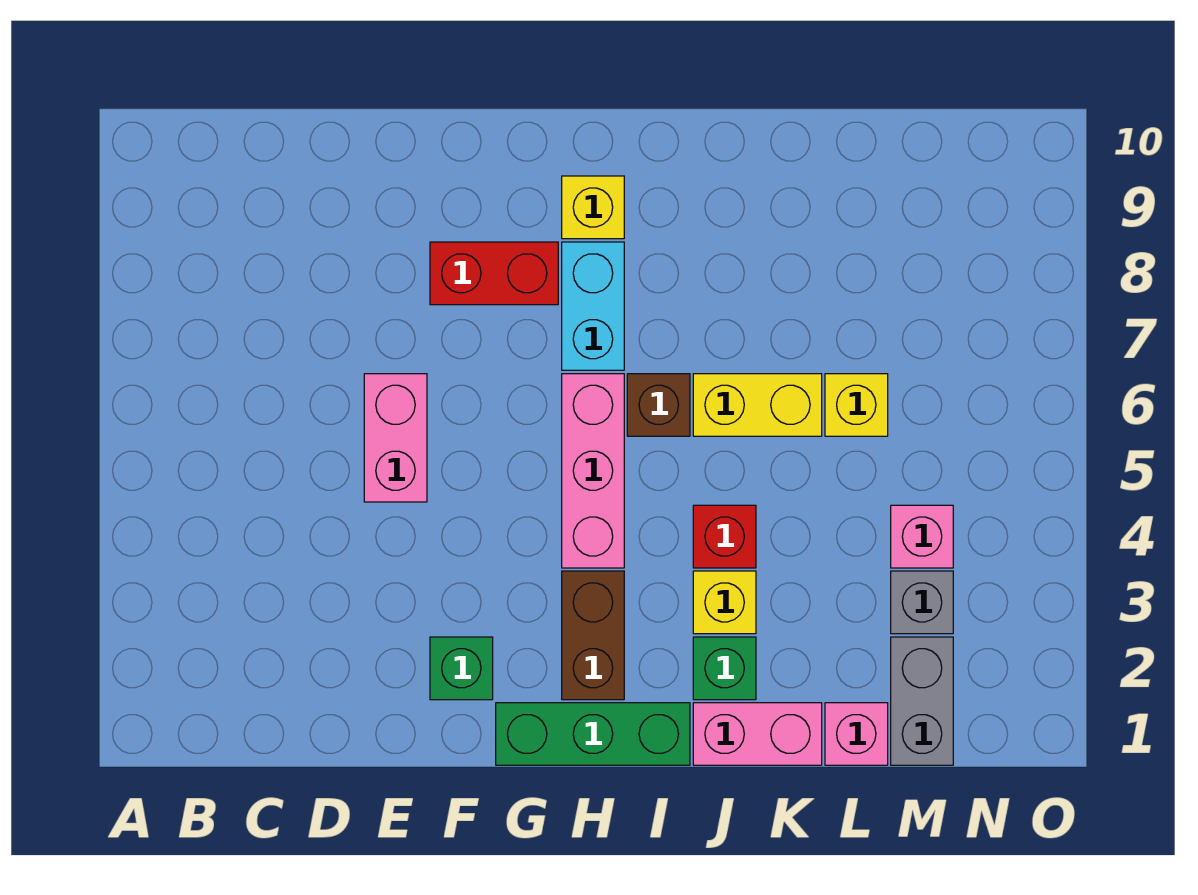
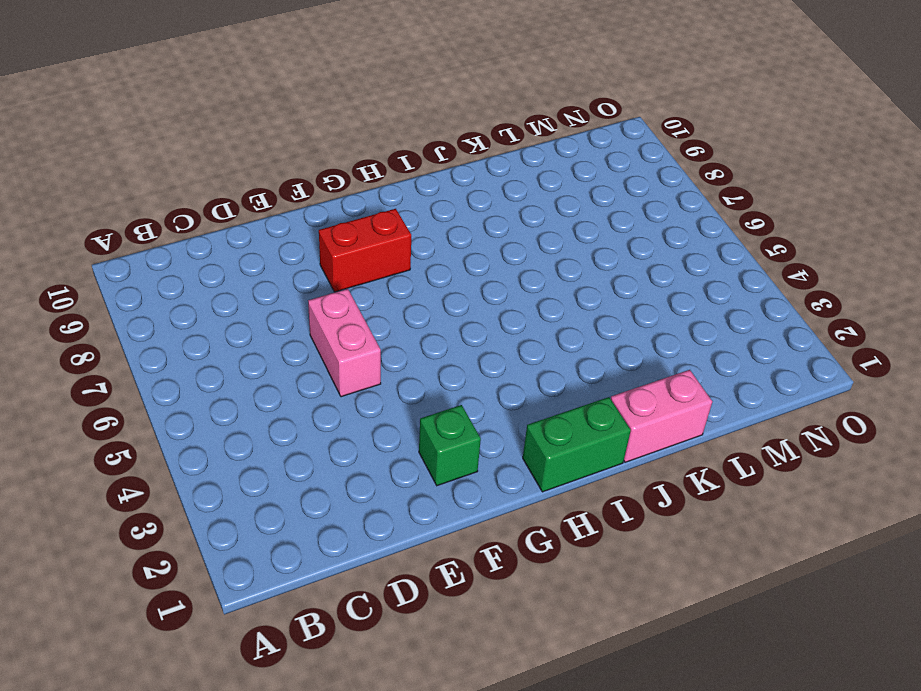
green 1x2 brick [523,397,631,492] -> green 1x3 brick [496,703,690,765]
none -> brown 1x2 brick [562,571,624,700]
none -> pink 1x3 brick [562,374,624,568]
none -> cyan 1x2 brick [562,242,624,370]

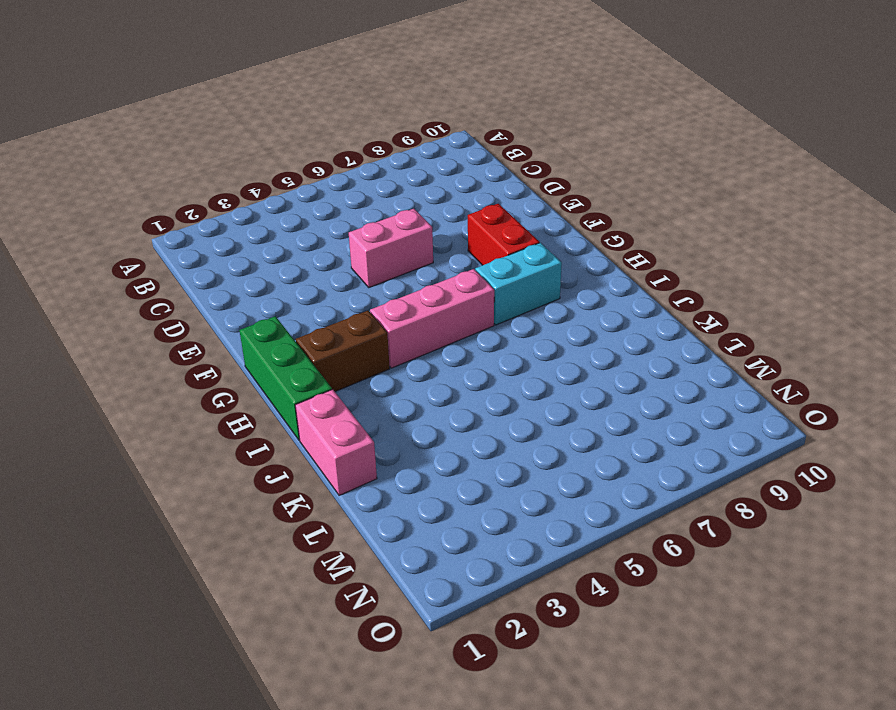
none -> green 1x1 brick [430,637,493,700]
none -> yellow 1x1 brick [562,176,624,239]
none -> brown 1x1 brick [627,374,690,436]

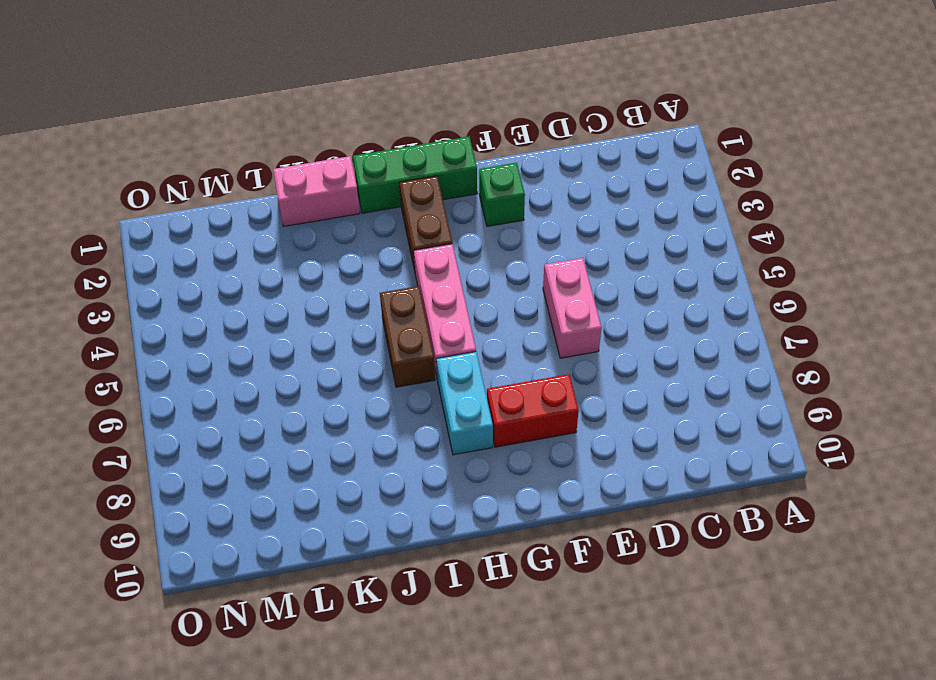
brown 1x2 brick [380,286,435,387] -> brown 1x1 brick [627,374,690,436]
none -> yellow 1x1 brick [562,176,624,239]
none -> green 1x1 brick [693,637,756,700]
none -> yellow 1x1 brick [693,571,756,634]

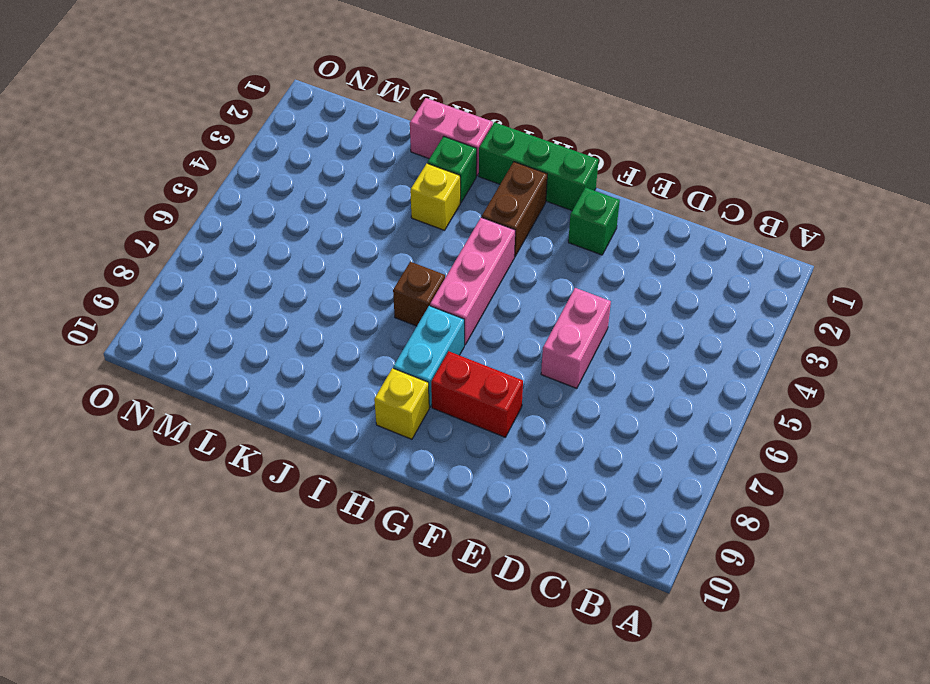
none -> red 1x1 brick [693,505,756,568]
none -> yellow 1x2 brick [693,374,822,436]
none -> pink 1x1 brick [825,703,888,765]

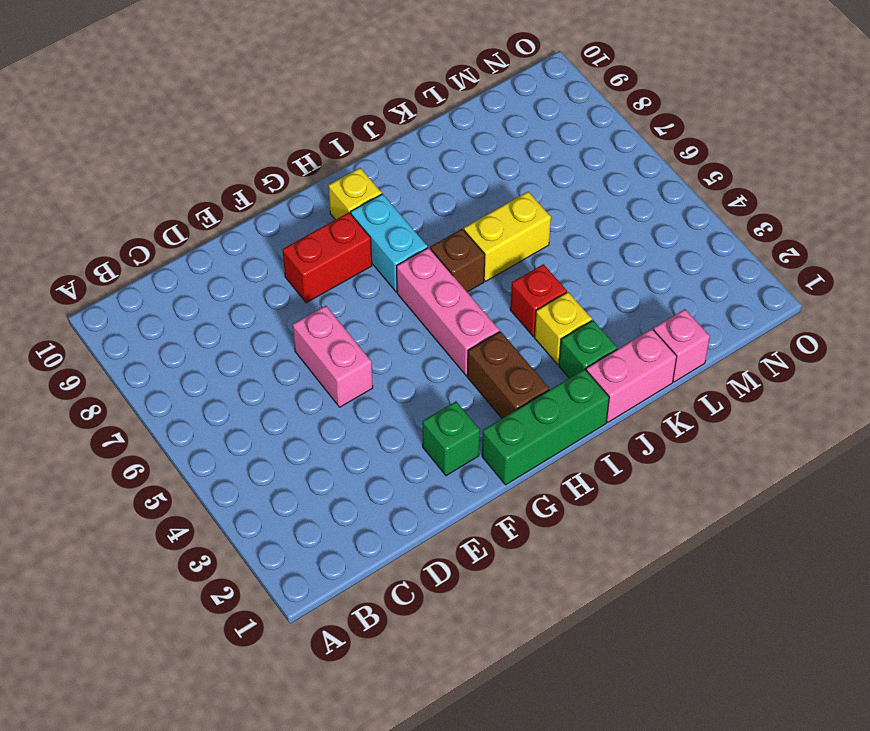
none -> yellow 1x1 brick [825,374,888,436]
none -> grey 1x2 brick [891,637,953,765]
none -> grey 1x1 brick [891,571,953,634]

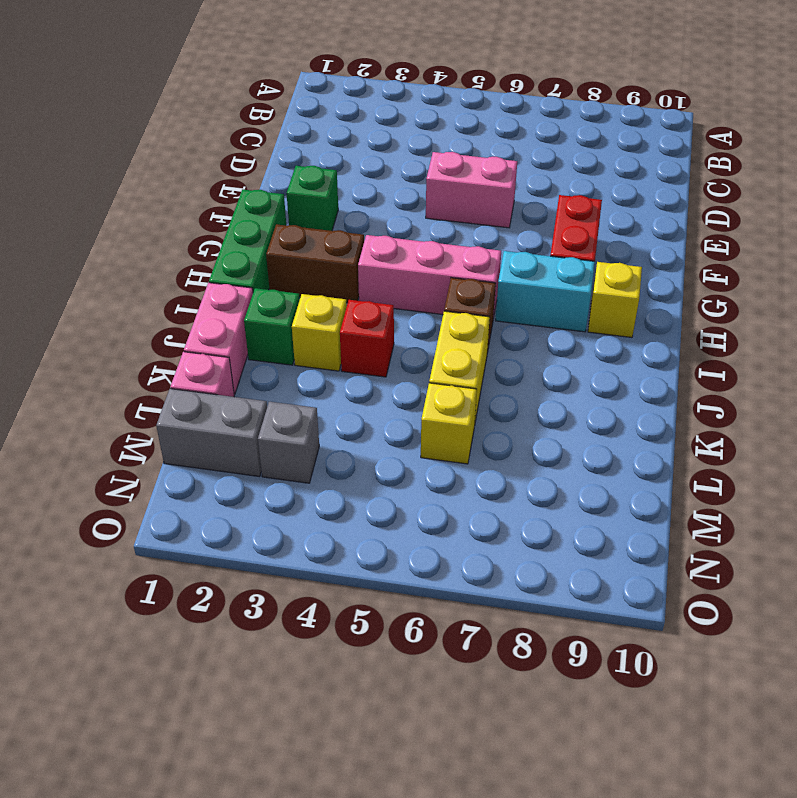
none -> pink 1x1 brick [891,505,953,568]

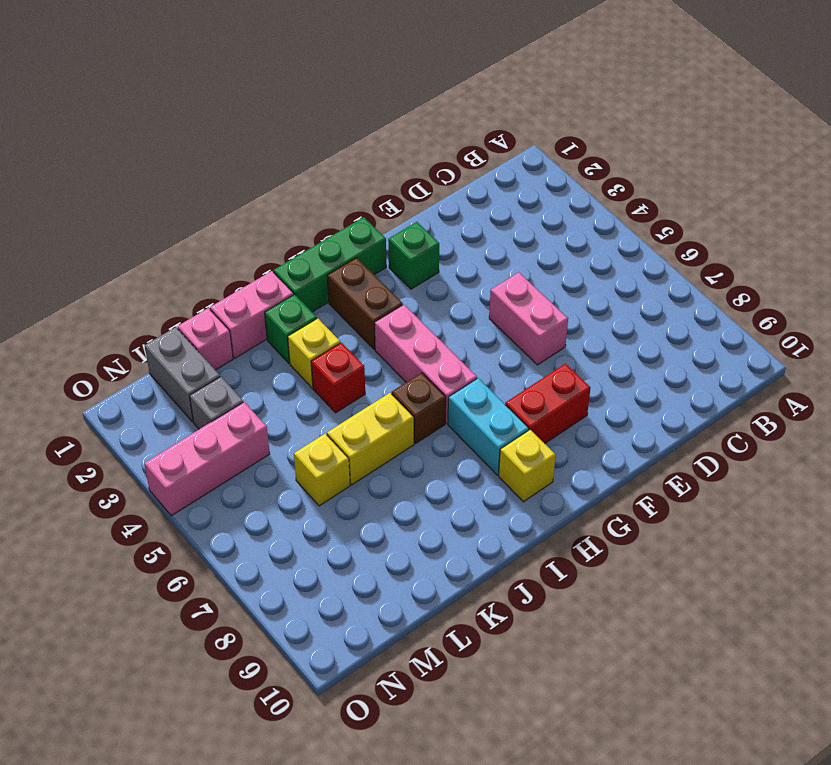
pink 1x3 brick [144,402,270,516] -> pink 1x1 brick [891,505,953,568]

